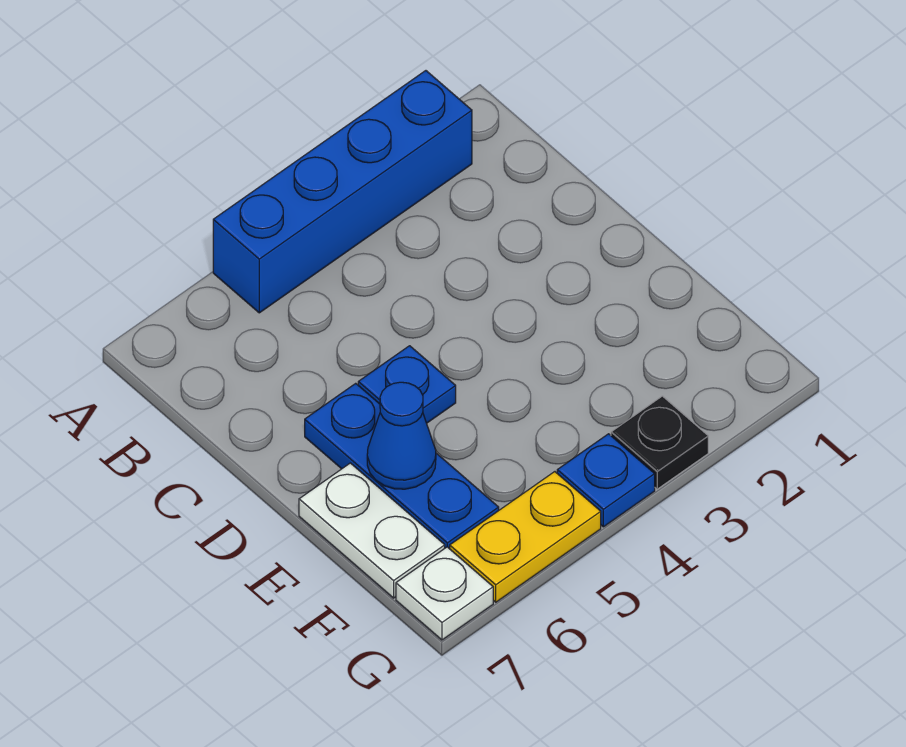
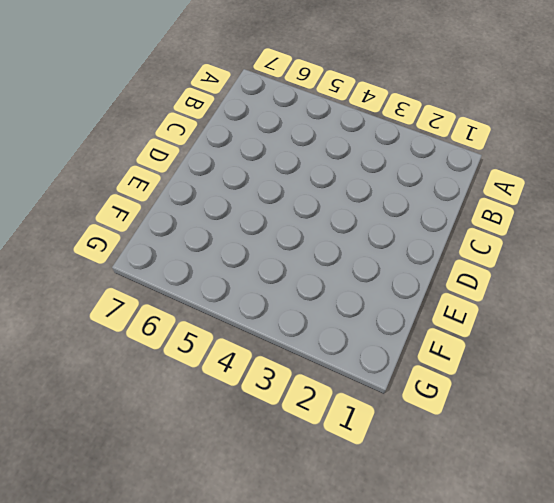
none -> blue 1x4 brick [213,71,472,313]
none -> blue 1x1 plate [358,346,456,423]

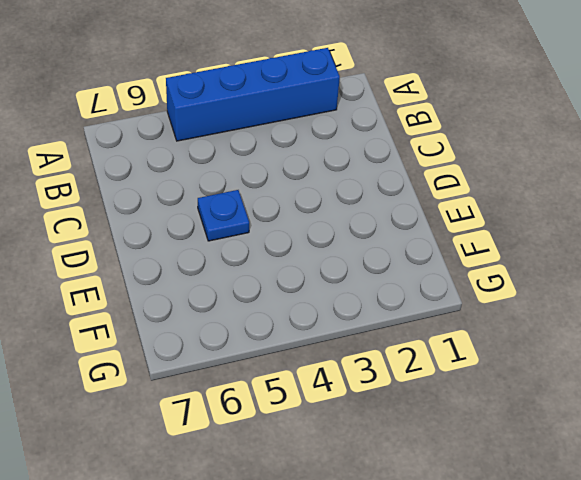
none -> blue 1x3 plate [305,383,499,549]
none -> white 1x2 plate [299,463,445,598]

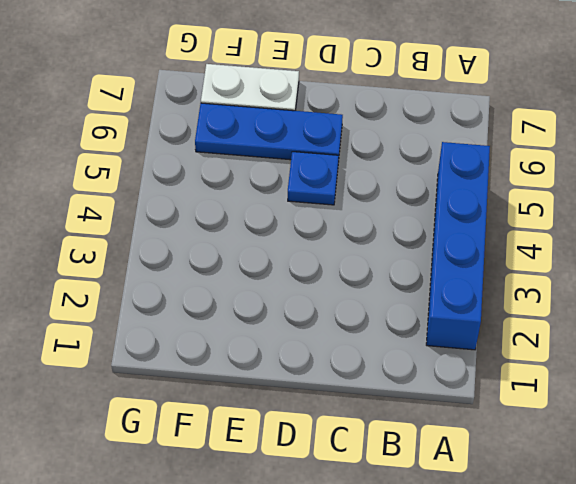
none -> black 1x1 plate [611,396,708,489]
none -> blue 1x1 plate [557,434,655,527]

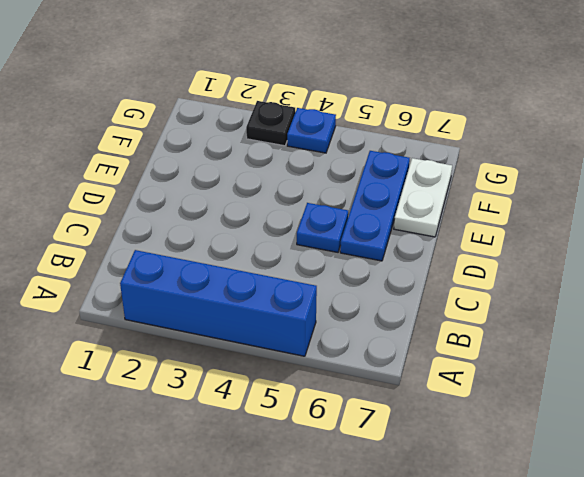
none -> yellow 1x2 plate [450,472,601,602]
none -> white 1x1 plate [396,547,493,640]

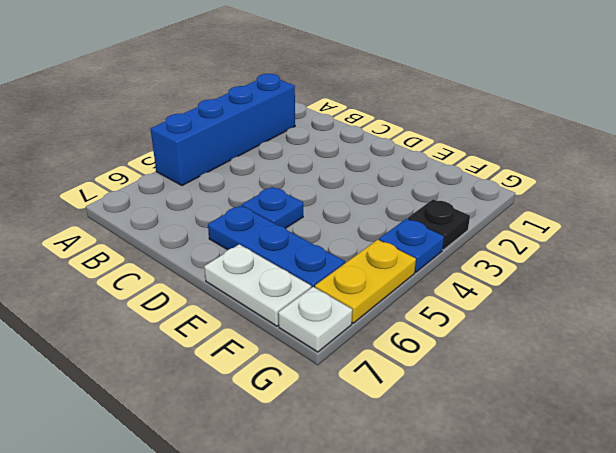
none -> blue 1x1 cone [367,382,436,489]

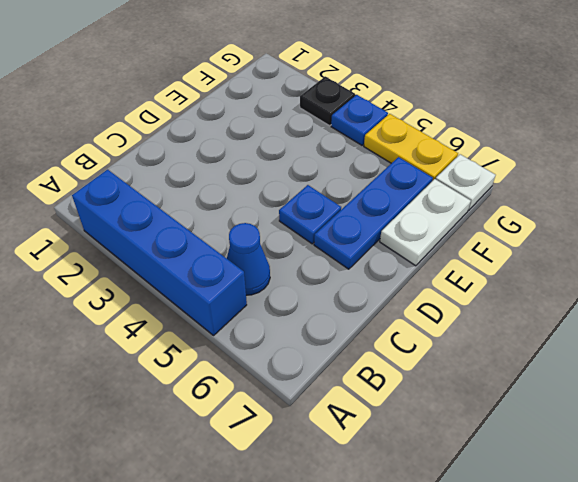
blue 1x1 cone [227,223,270,295] -> blue 1x1 cone moved to [367,382,436,489]

